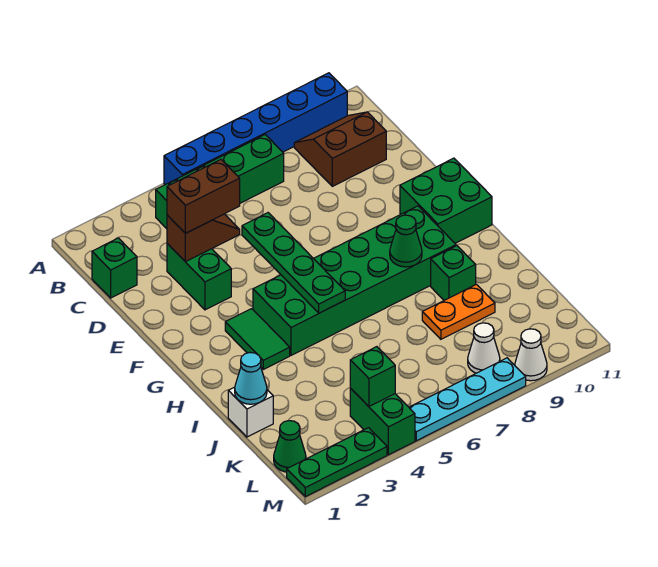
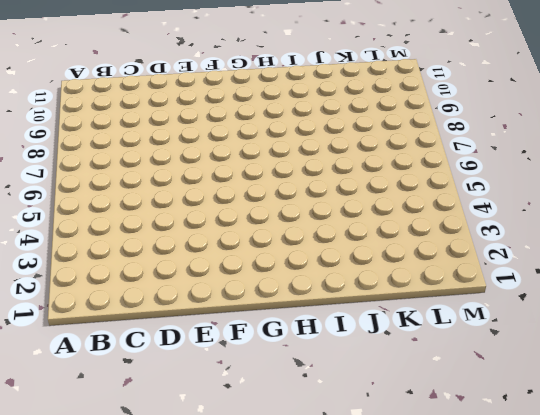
none -> blue 1x6 brick [164,73,347,185]
none -> green 1x4 brick [156,135,284,229]
none -> brown 2x2 slope [294,112,386,186]

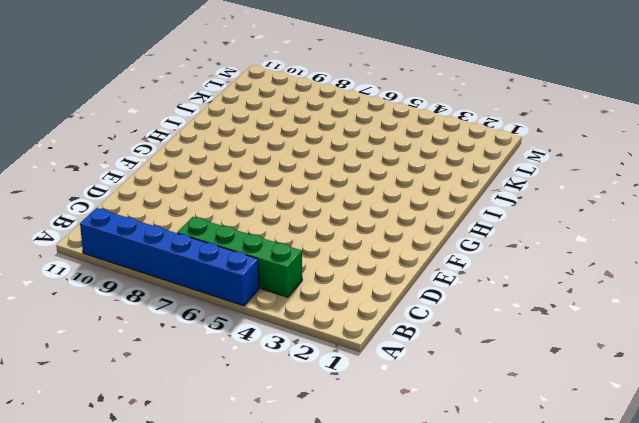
none -> brown 2x2 slope [294,112,386,186]
none -> green 1x1 brick [92,238,137,298]
none -> green 1x2 brick [167,244,231,310]

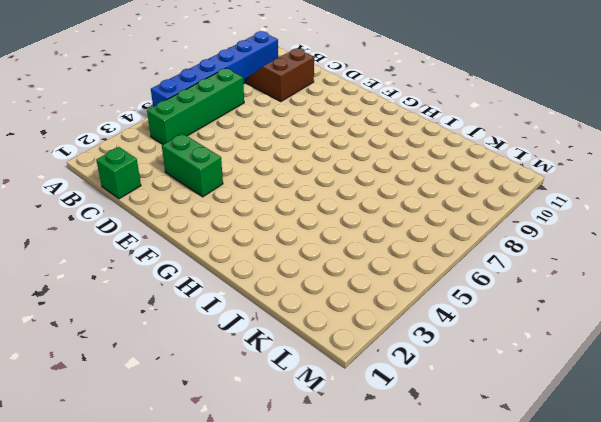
none -> green 2x2 brick [400,158,492,243]
none -> green 1x2 tile [225,309,290,369]
none -> green 2x6 brick [253,206,456,355]

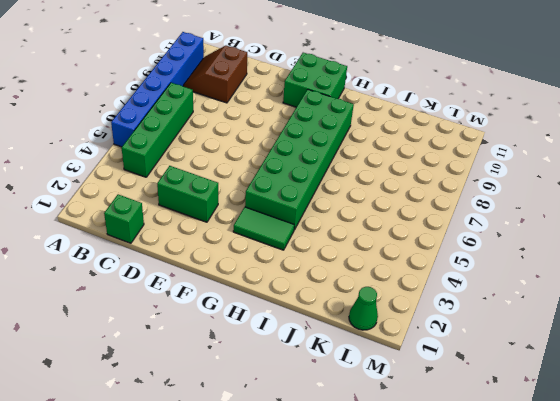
none -> green 1x1 brick [431,246,476,300]
none -> white 1x1 brick [228,387,273,437]
none -> orange 1x2 plate [422,284,495,339]

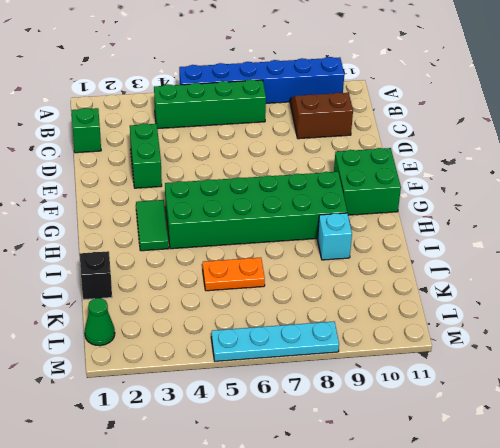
cyan 1x1 brick [318,213,352,260] -> green 1x1 brick [431,246,476,300]
black 1x1 brick [80,251,112,300] -> white 1x1 brick [228,387,273,437]
orange 1x2 plate [203,258,265,291] -> orange 1x2 plate moved to [422,284,495,339]
none -> green 1x2 brick [350,388,415,455]
none -> white 1x1 cone [468,323,500,373]
none -> green 1x3 plate [287,428,387,497]

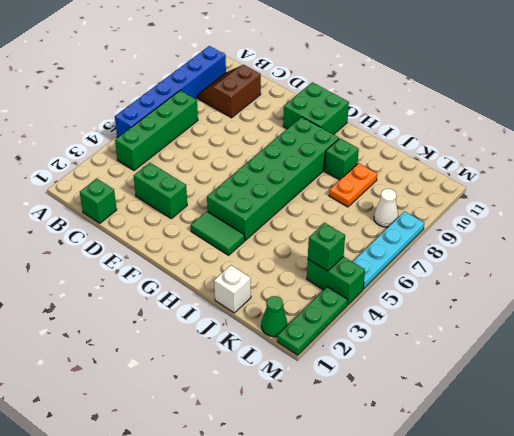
none -> white 1x1 cone [515,329,547,381]
none -> brown 1x2 slope [167,214,240,262]
none -> green 1x4 plate [242,213,345,313]

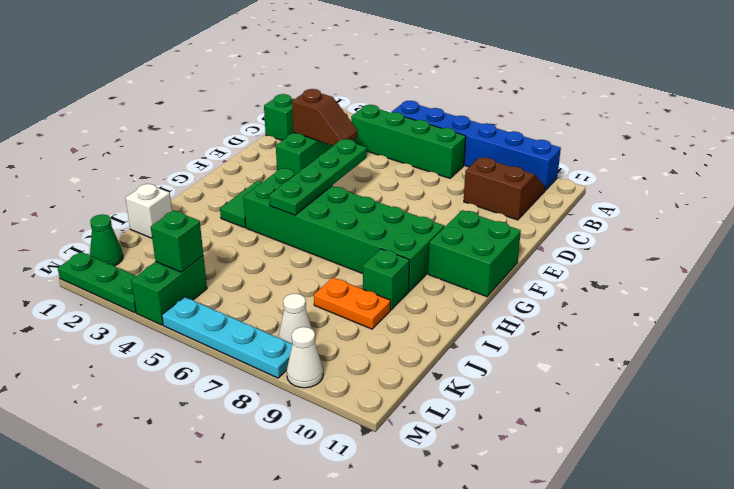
none -> green 1x1 cone [390,215,422,267]
none -> cyan 1x1 cone [235,353,267,404]
none -> brown 1x2 brick [167,160,240,233]

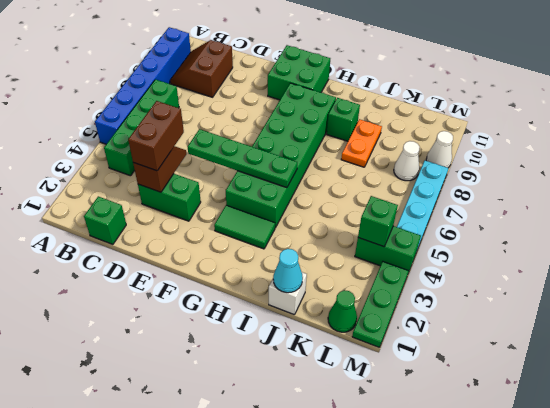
none -> green 1x1 cone [390,215,422,267]

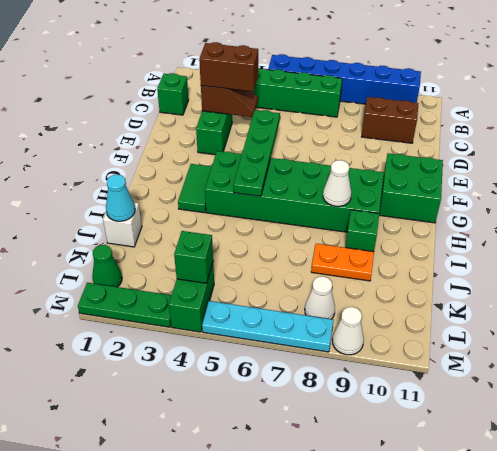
white 1x1 cone [323,160,351,206] -> green 1x1 cone [390,215,422,267]

